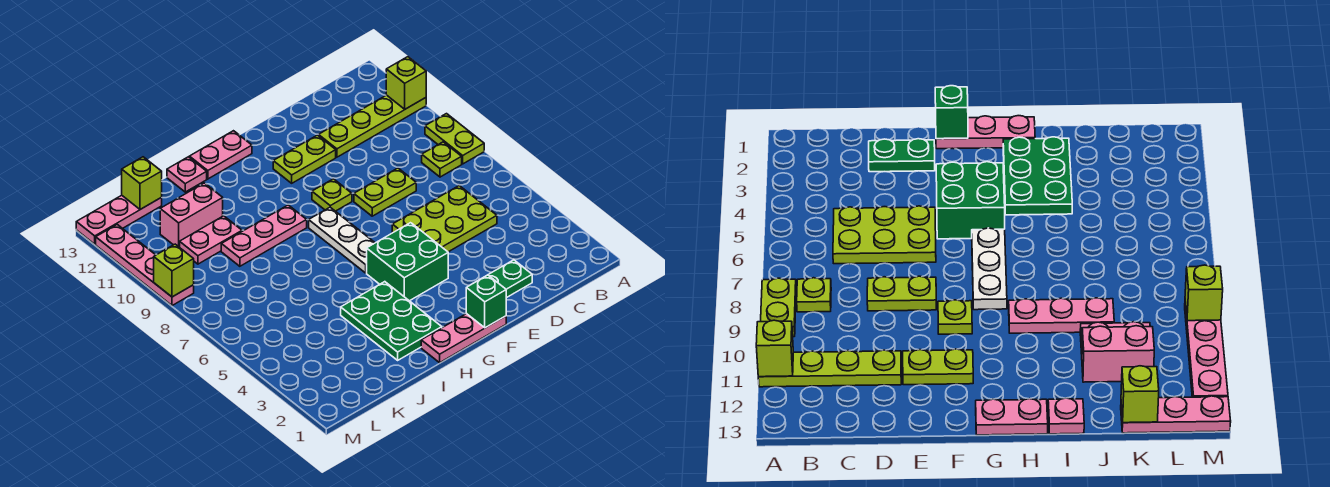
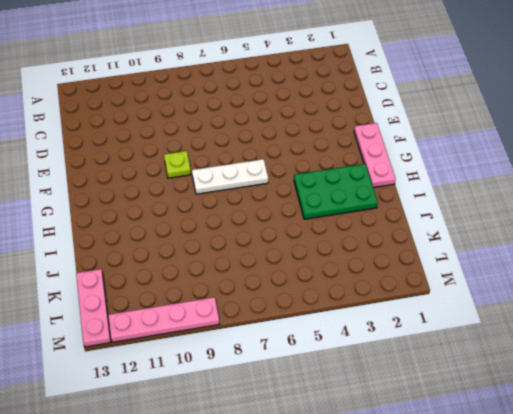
none -> lime 1x2 plate [425,114,484,164]
none -> lime 1x4 plate [319,95,426,157]
none -> lime 1x1 plate [422,142,462,177]

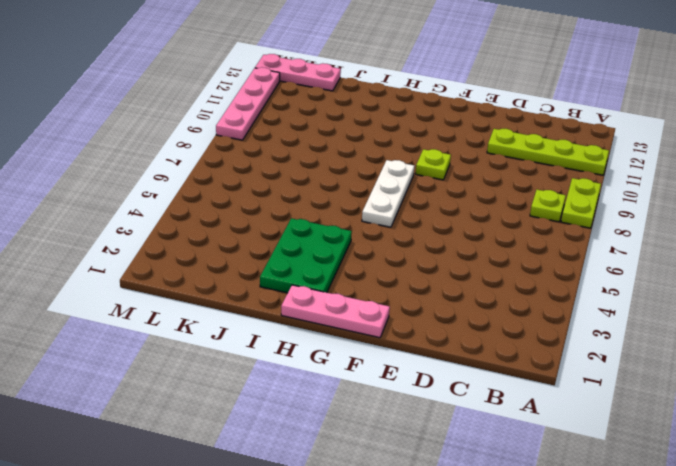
none -> lime 2x3 plate [392,186,497,252]
none -> green 1x2 plate [488,260,532,298]
none -> lime 1x2 plate [354,168,416,216]

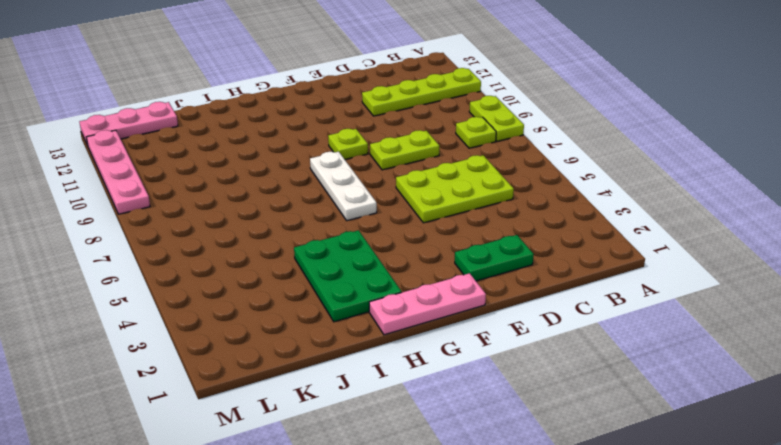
none -> lime 1x2 plate [273,135,336,183]
none -> green 2x2 brick [367,223,448,301]
none -> pink 1x2 plate [189,131,252,179]

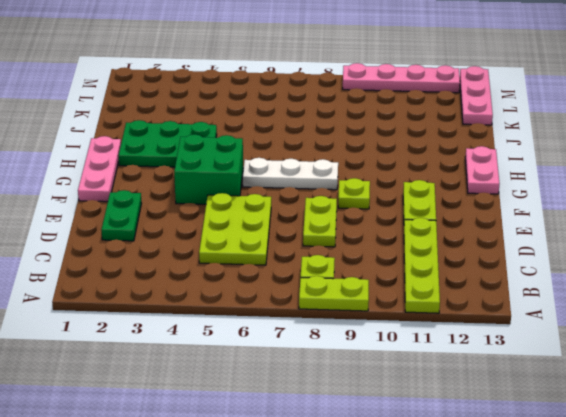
none -> pink 1x3 plate [221,205,307,266]
none -> pink 1x1 plate [167,157,207,192]
none -> pink 1x2 plate [180,216,242,264]

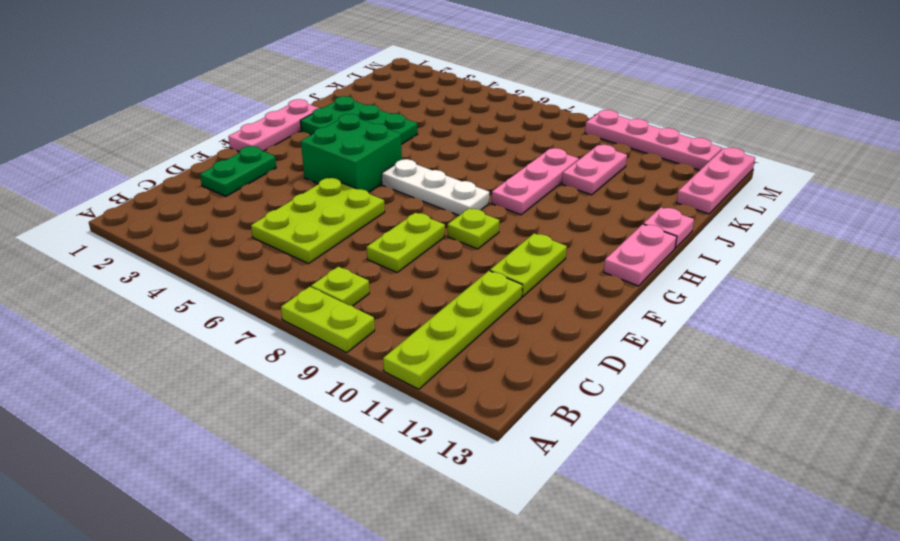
none -> pink 1x2 brick [160,183,223,247]
none -> lime 1x1 brick [386,57,426,109]
none -> green 1x1 brick [466,275,506,328]

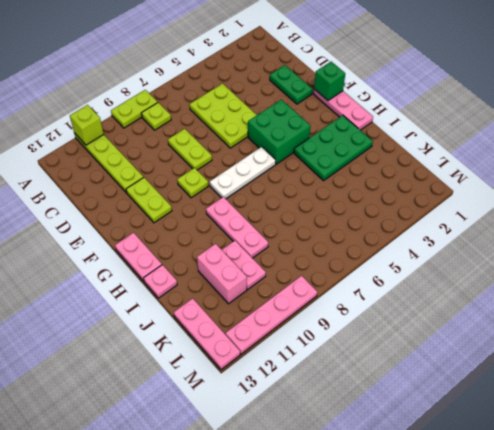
none -> lime 1x1 brick [122,157,162,209]
none -> lime 1x1 brick [154,244,194,297]

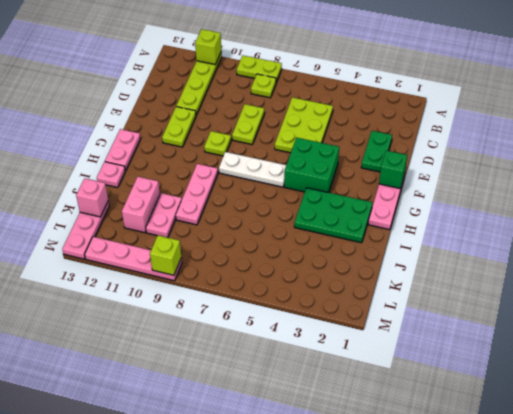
pink 1x1 brick [76,178,108,217] -> lime 1x1 brick [122,157,162,209]

